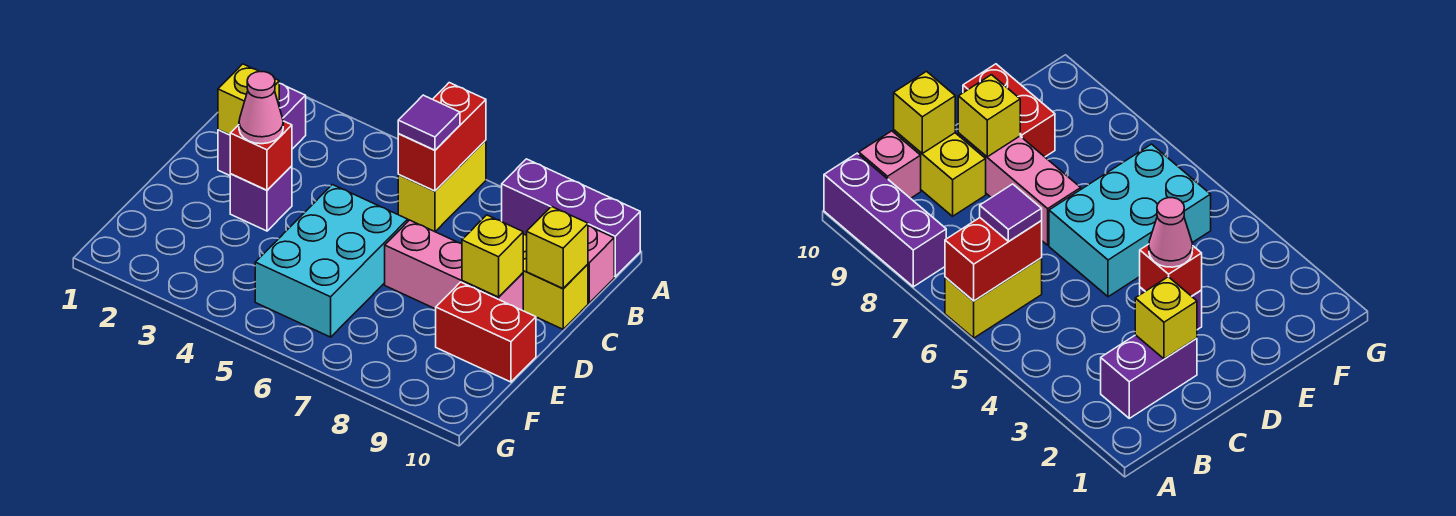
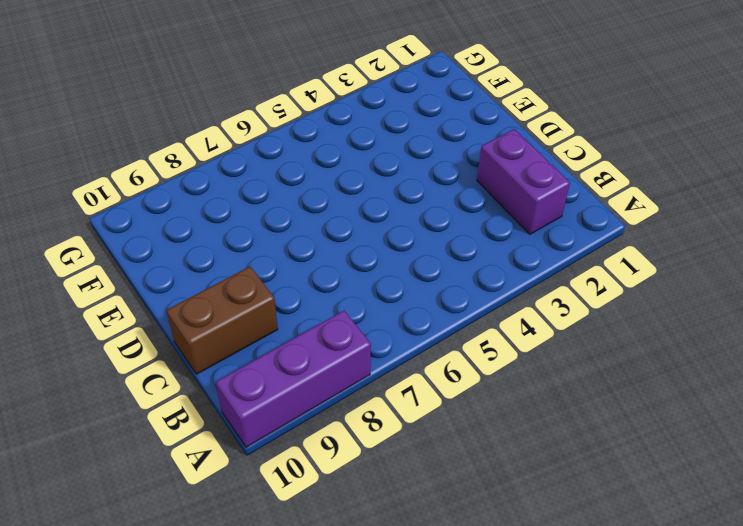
brown 1x2 brick [166,267,278,374] -> yellow 1x2 brick [523,234,588,329]
none -> yellow 1x2 brick [398,140,486,232]
none -> pink 1x1 brick [588,226,614,303]
none -> purple 1x1 brick [230,166,292,231]

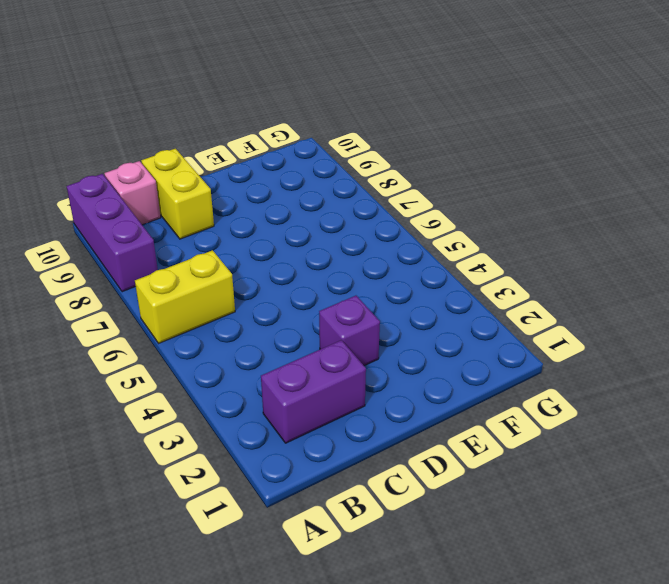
none -> cyan 2x3 brick [255,185,408,337]
none -> pink 1x3 brick [385,220,523,311]
none -> red 1x2 brick [436,282,536,382]

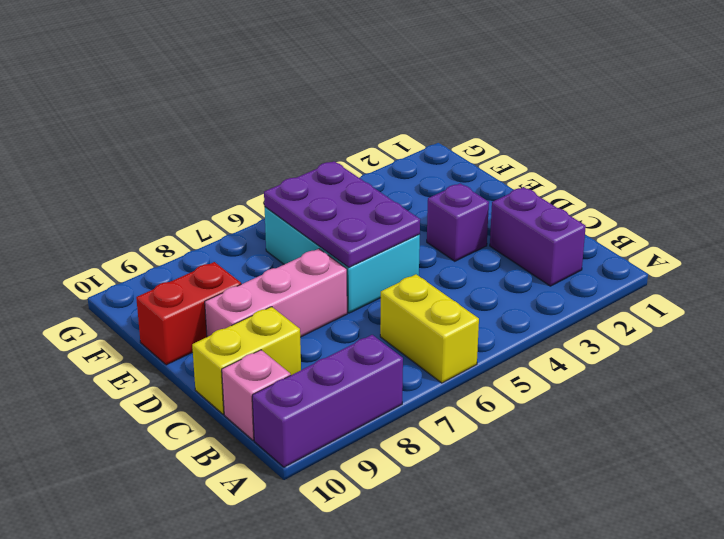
purple 2x3 plate [264,161,420,267] -> none
none -> red 1x2 brick [398,83,486,191]
none -> yellow 1x1 brick [218,64,279,135]
none -> yellow 1x1 brick [527,207,588,289]

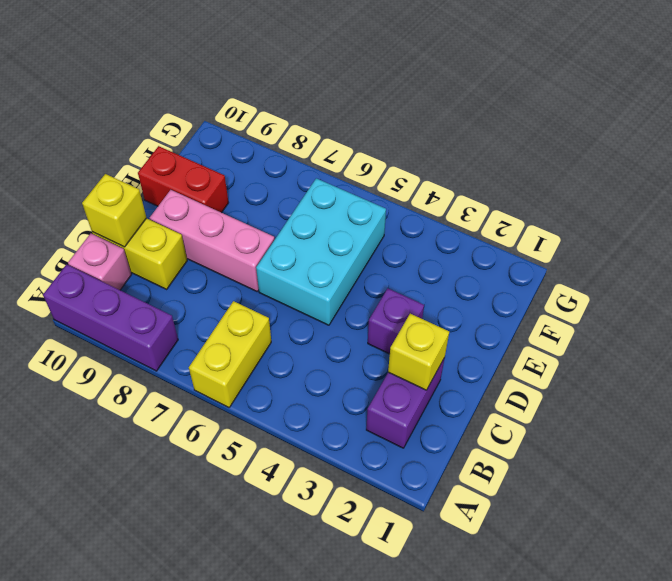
none -> red 1x2 brick [398,83,486,191]
none -> red 1x1 brick [230,121,292,190]
none -> yellow 1x1 brick [462,215,523,297]

